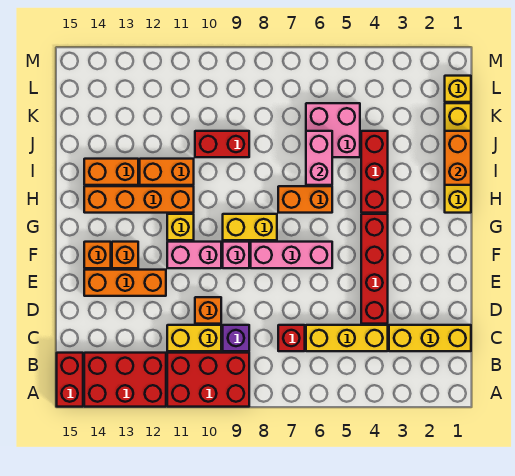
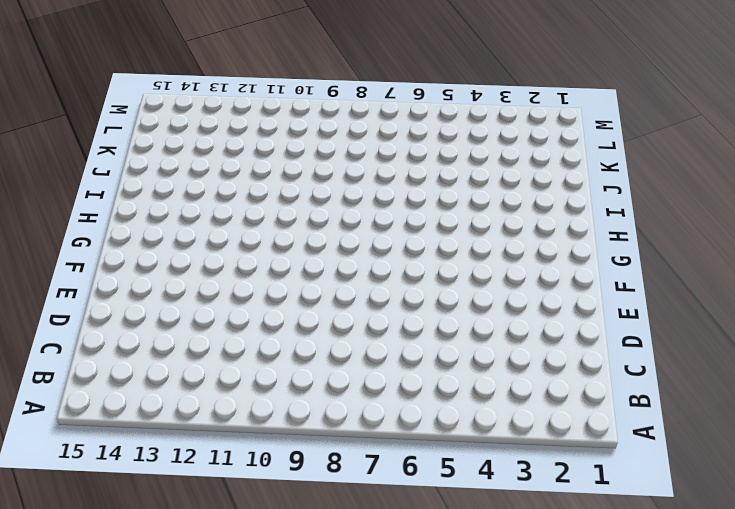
none -> red 2x3 brick [167,353,249,407]
none -> red 2x3 brick [84,353,166,407]
none -> red 1x2 brick [57,353,83,407]

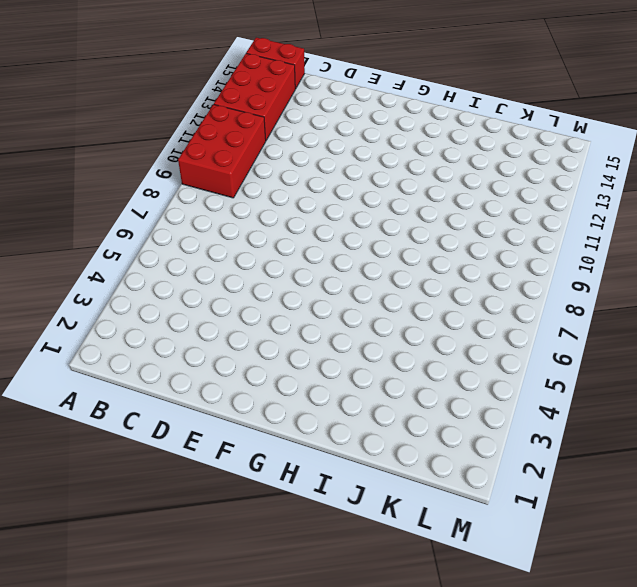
none -> yellow 1x3 brick [389,325,471,351]
none -> yellow 1x3 brick [306,325,388,351]
none -> red 1x1 brick [278,325,305,351]

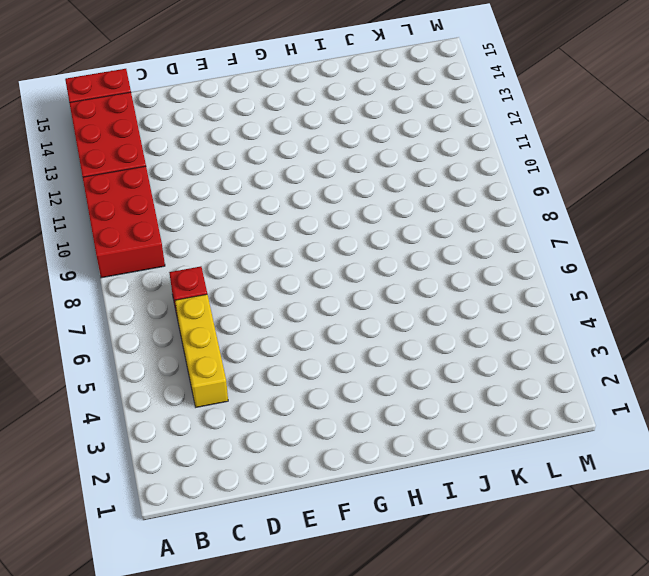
none -> yellow 1x3 brick [389,325,471,351]
none -> purple 1x1 brick [223,325,249,351]
none -> yellow 1x2 brick [167,325,221,351]

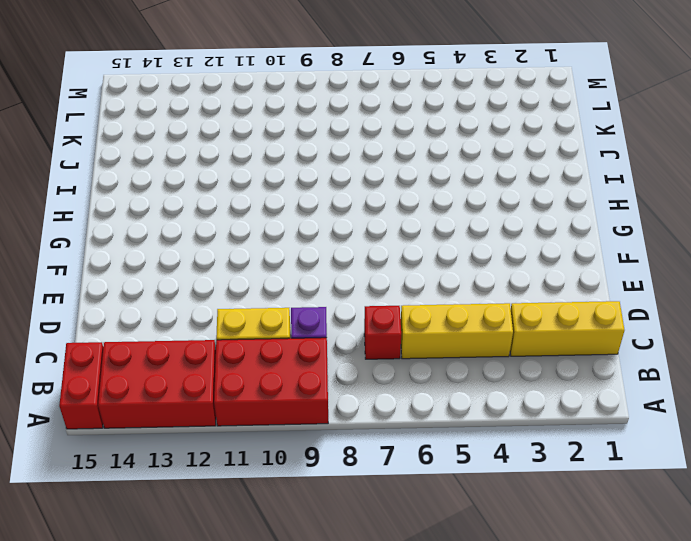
none -> red 1x4 brick [361,214,388,324]
none -> orange 1x1 brick [195,297,221,324]
none -> orange 1x3 brick [84,270,166,296]

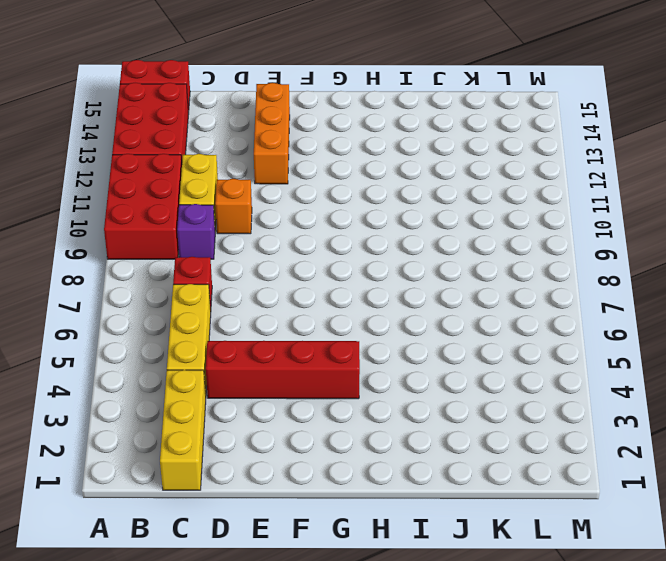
none -> pink 1x3 brick [251,242,332,268]
none -> pink 1x1 brick [223,242,249,268]
none -> pink 1x2 brick [167,242,221,268]

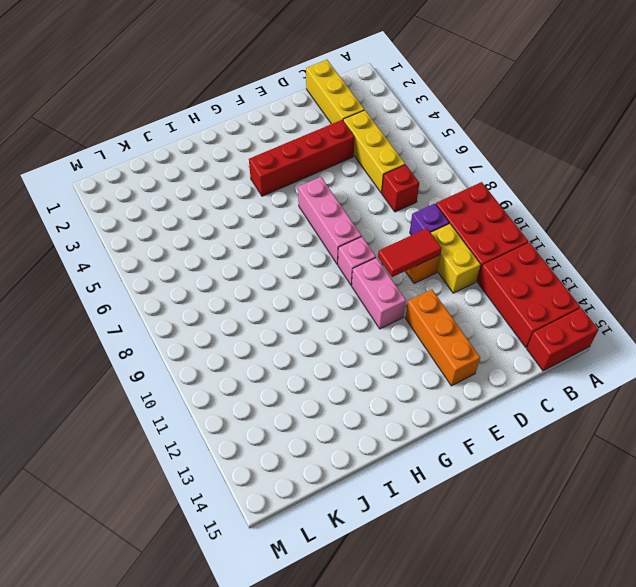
red 1x2 tile [378,228,442,277] -> none
none -> orange 1x1 brick [112,242,138,268]
none -> orange 1x1 brick [84,242,111,268]
none -> yellow 1x2 brick [223,214,277,240]

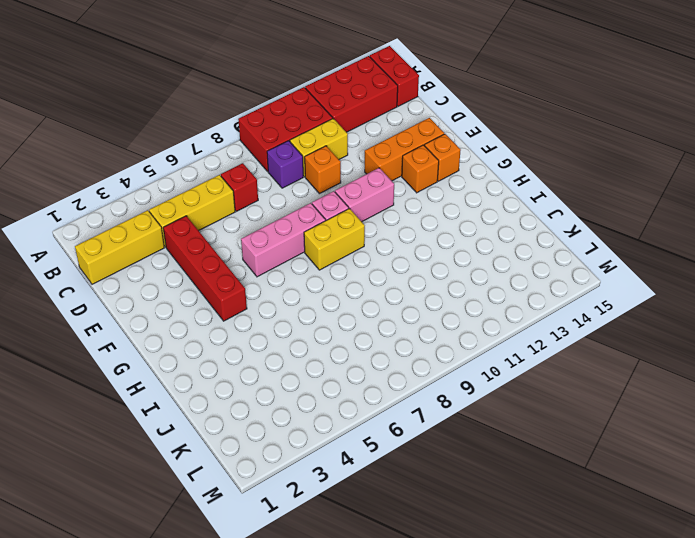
none -> yellow 1x1 brick [167,214,194,240]
none -> yellow 1x4 brick [445,103,471,213]
none -> red 1x3 brick [361,131,388,213]

